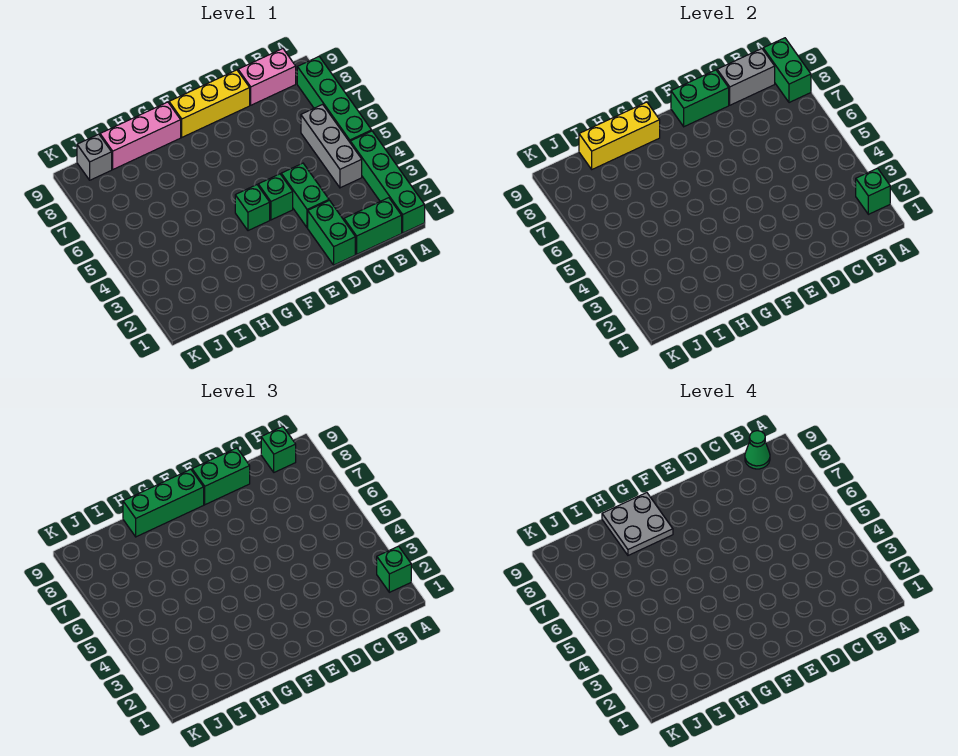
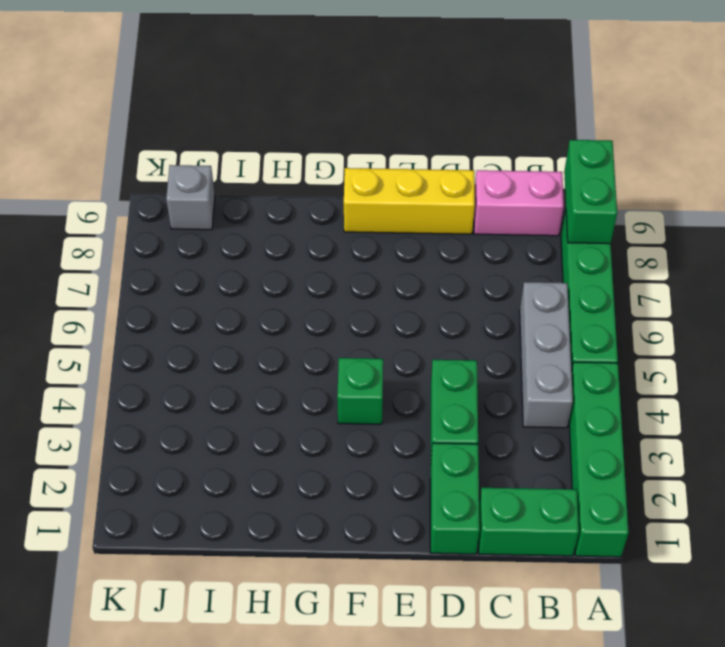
none -> green 1x1 brick [258,174,293,220]
none -> pink 1x3 brick [100,102,181,169]
none -> green 1x1 brick [856,168,890,214]

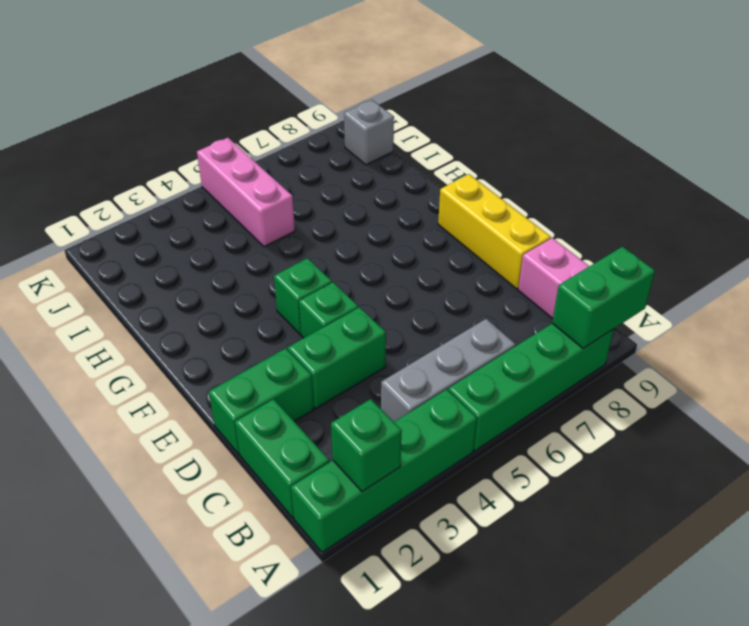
pink 1x3 brick [197,138,295,247] -> pink 1x3 brick moved to [100,102,181,169]
none -> grey 1x2 brick [717,49,775,105]
none -> green 1x2 brick [671,70,729,127]
none -> yellow 1x3 brick [579,102,660,169]

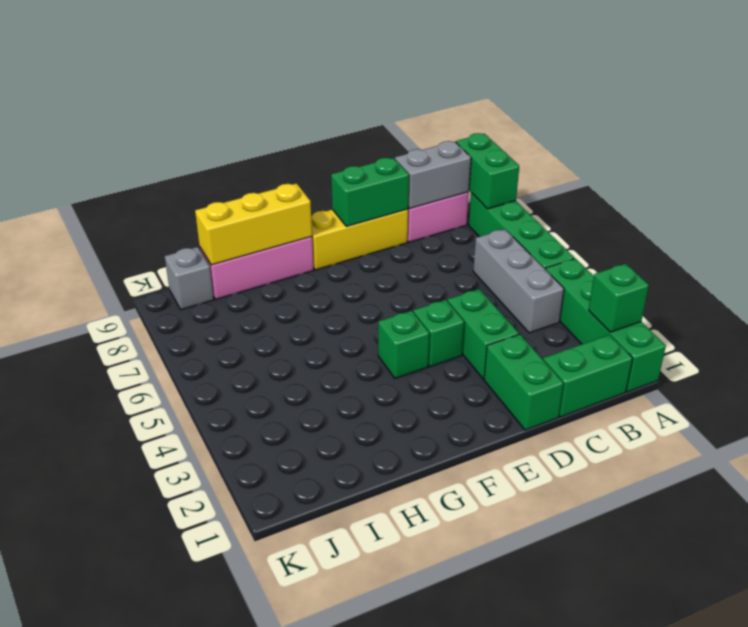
none -> green 1x1 brick [377,546,411,592]
none -> green 1x1 brick [261,427,296,472]
none -> green 1x2 brick [192,448,250,505]

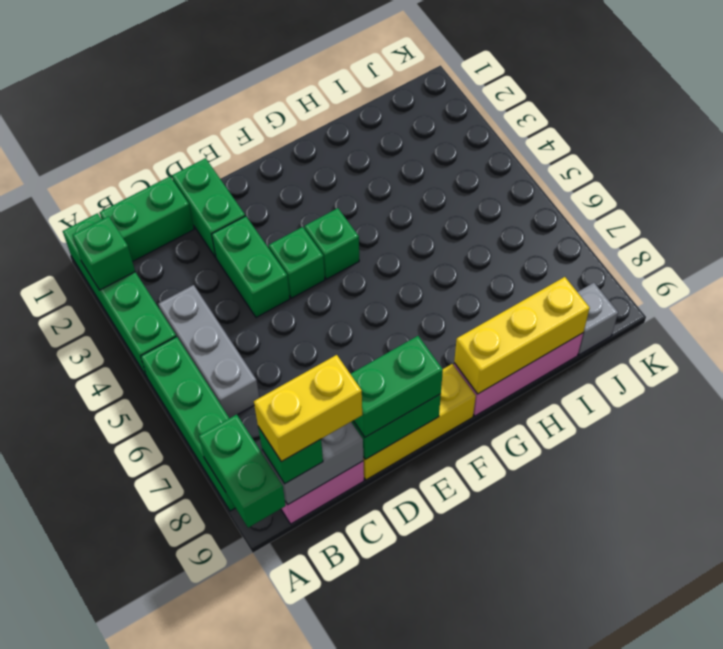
yellow 1x2 brick [254,355,362,462] -> green 1x1 cone [745,431,770,469]
none -> green 1x1 brick [377,546,411,592]
none -> green 1x3 brick [123,469,204,537]
none -> grey 2x2 plate [602,493,673,555]

